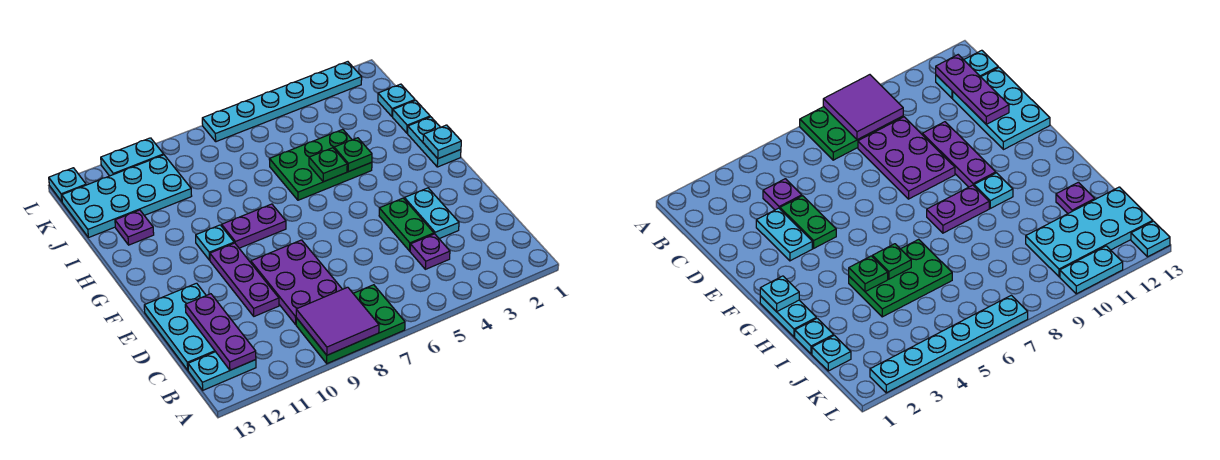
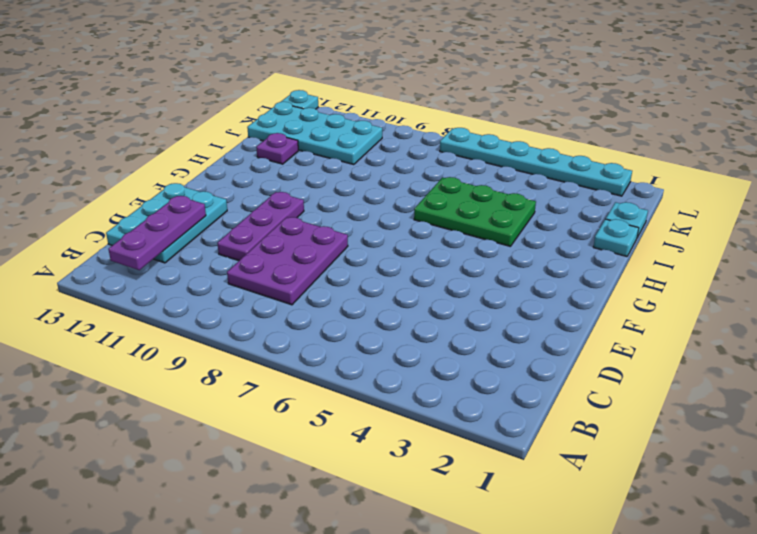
none -> green 2x3 plate [296,285,405,364]
none -> cyan 1x2 plate [188,352,256,390]
none -> purple 1x1 plate [410,234,450,269]

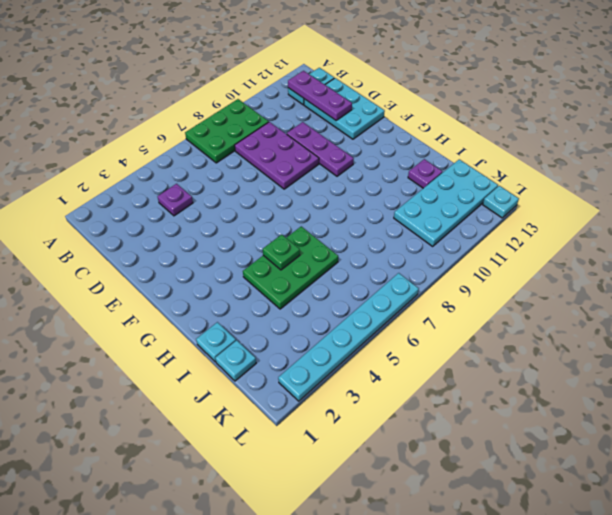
none -> cyan 1x2 plate [404,188,459,239]
none -> green 1x2 plate [379,198,434,251]
none -> cyan 1x2 plate [408,117,461,167]

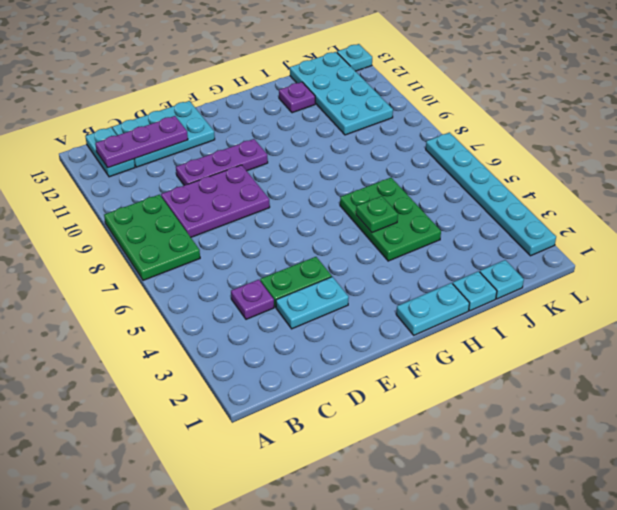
none -> purple 1x2 plate [222,204,286,248]
none -> cyan 1x1 plate [196,225,234,260]
none -> cyan 1x2 plate [101,138,164,176]

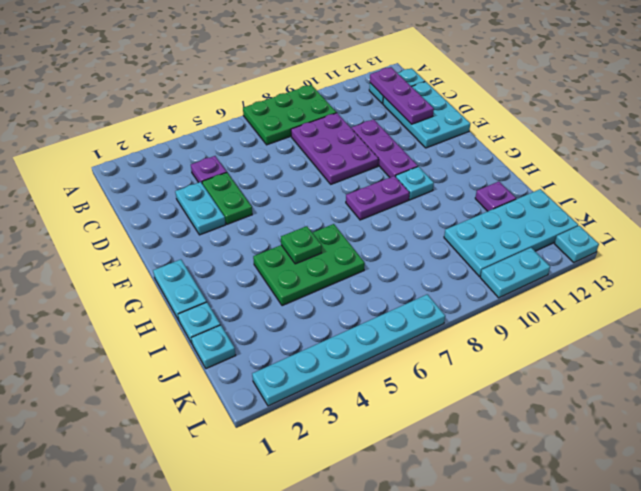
none -> purple 2x2 tile [296,287,379,355]
none -> cyan 1x1 plate [423,125,461,159]
none -> green 1x1 plate [334,138,372,172]

